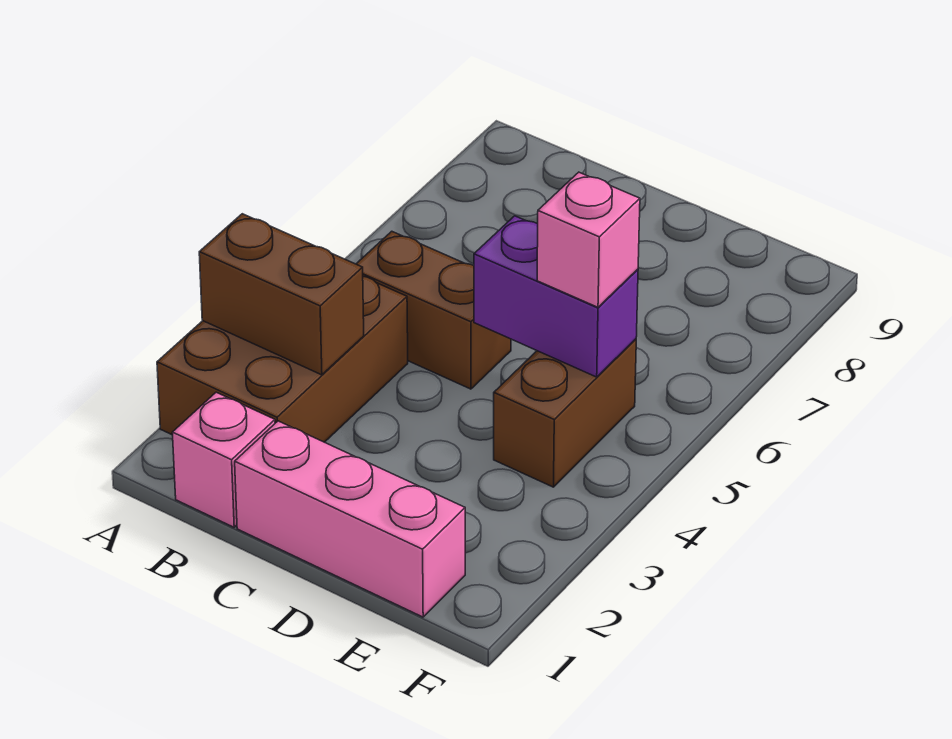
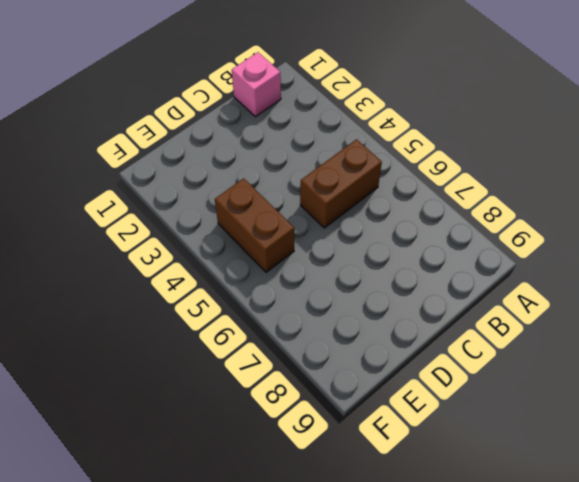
none -> brown 2x3 brick [157,276,408,442]
none -> pink 1x3 brick [235,421,465,617]

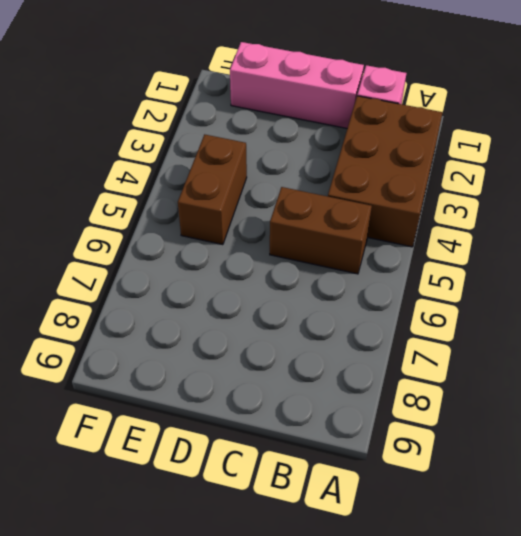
none -> brown 1x2 brick [199,214,364,375]
none -> purple 1x2 brick [474,216,638,377]

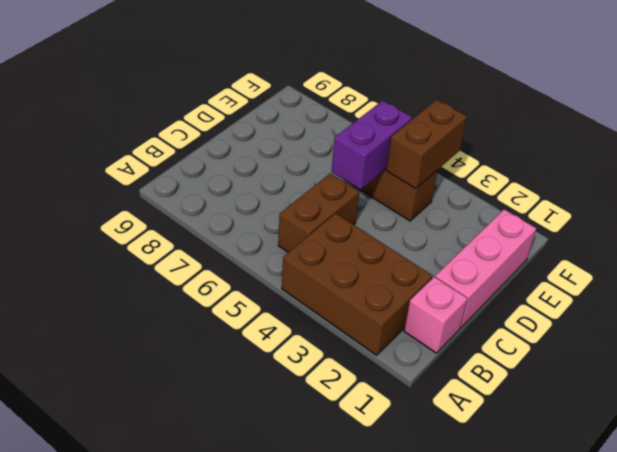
brown 1x2 brick [386,100,467,189] -> brown 1x2 brick moved to [199,214,364,375]
none -> pink 1x1 brick [537,172,640,307]

